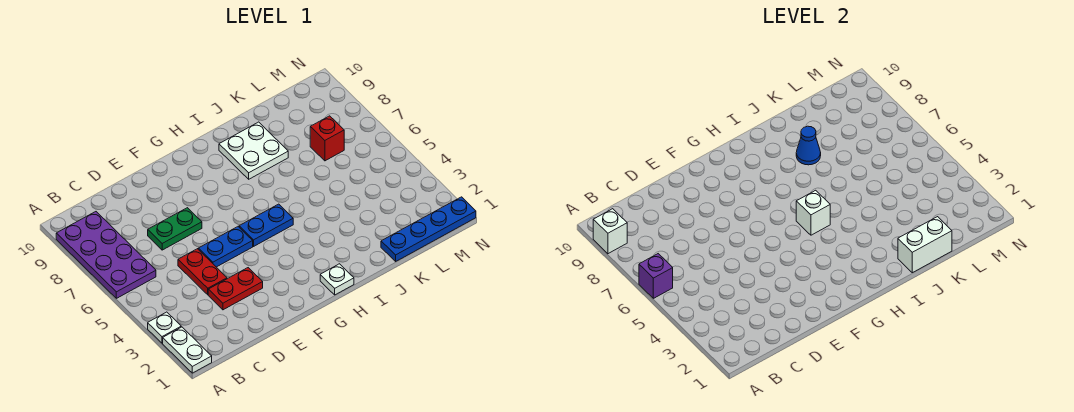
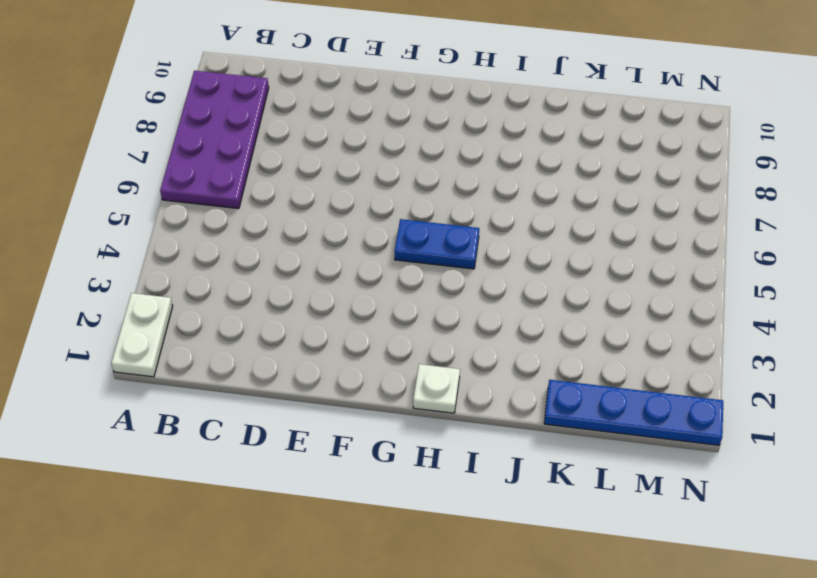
none -> white 1x1 plate [148,312,181,343]
none -> red 1x2 plate [208,268,263,310]
none -> red 1x2 plate [178,249,227,295]

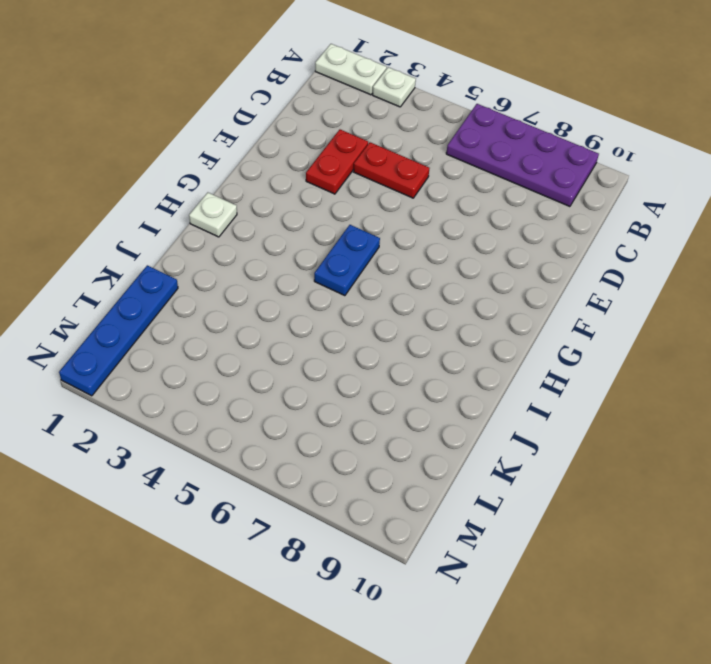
none -> green 1x2 plate [148,208,202,250]
none -> blue 1x2 plate [198,227,253,267]
none -> white 2x2 plate [219,122,288,179]

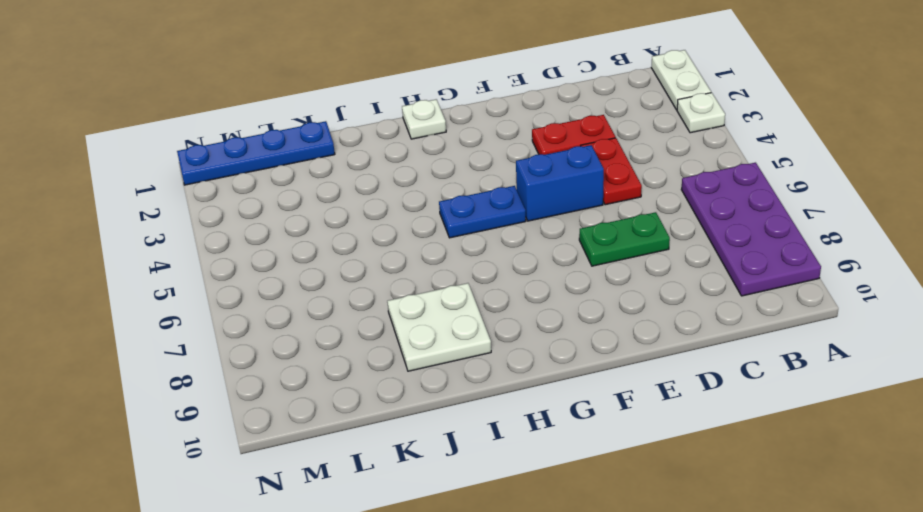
blue 1x2 brick [516,145,604,221] -> blue 1x2 plate [198,227,253,267]
none -> red 1x1 brick [310,116,344,161]
none -> purple 1x1 brick [639,254,673,298]
none -> white 1x1 brick [593,209,627,254]

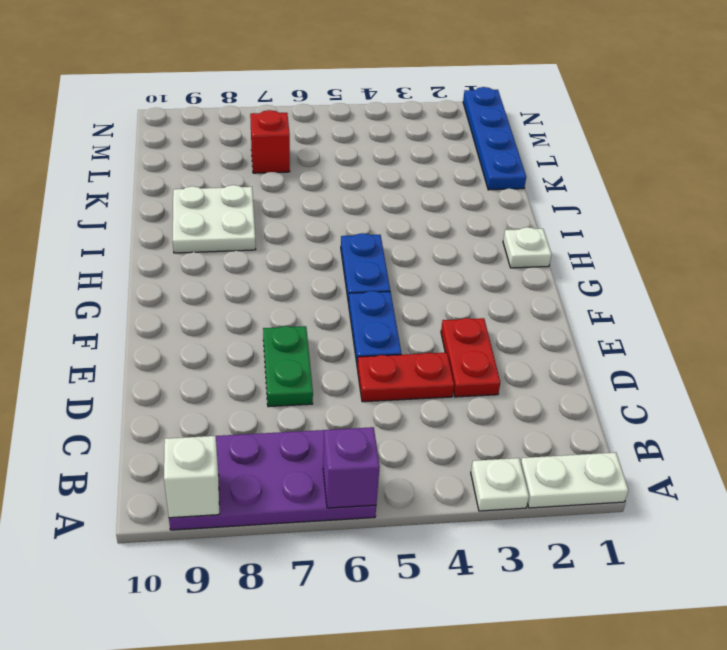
none -> white 1x1 brick [796,190,830,235]
none -> white 1x2 brick [898,217,952,273]
none -> blue 1x1 cone [796,126,821,165]

